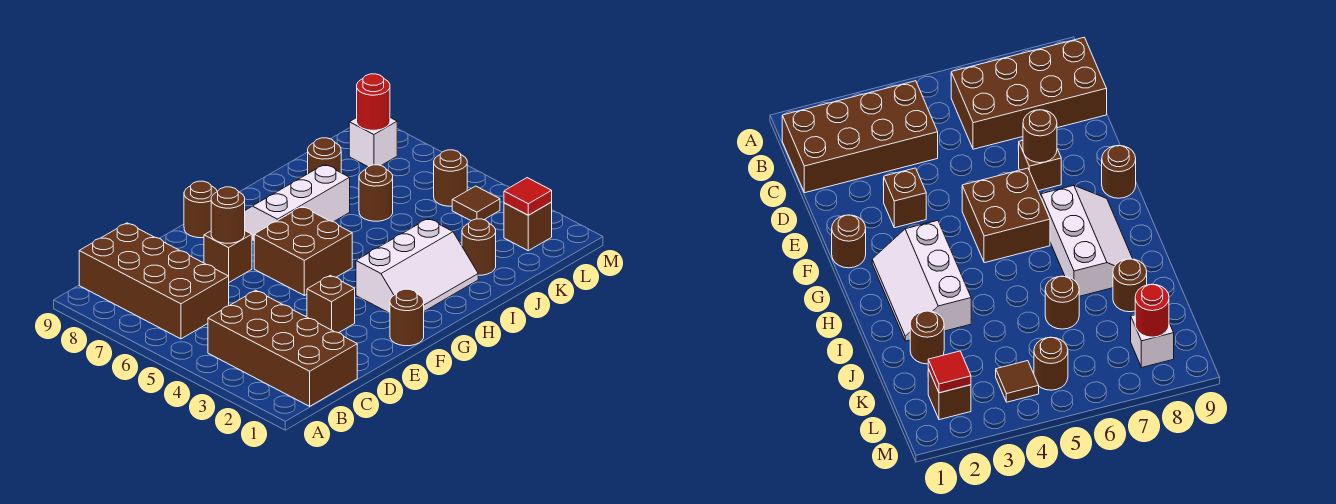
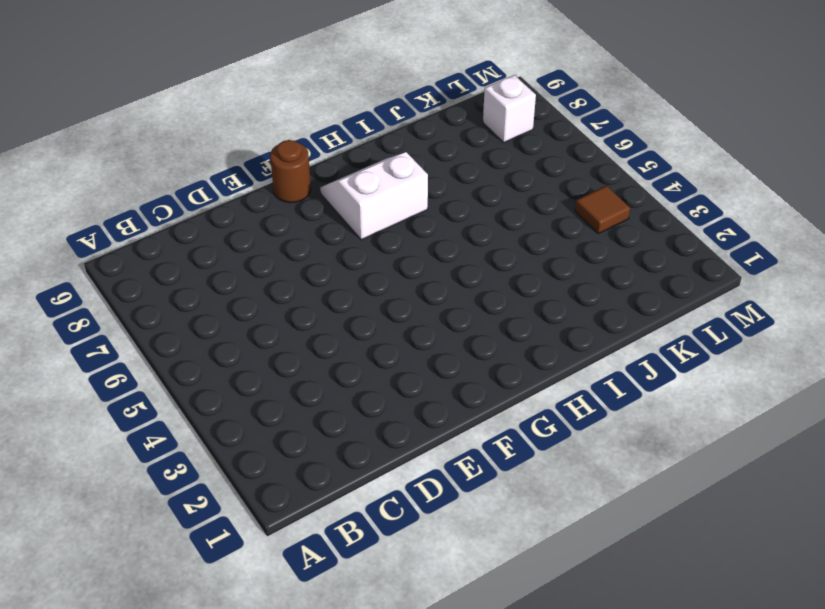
white 2x2 slope [320,152,428,240] -> white 2x3 slope [245,164,350,242]
none -> brown 2x4 brick [208,290,357,406]
none -> brown 2x4 brick [79,223,229,339]
none -> brown 1x1 brick [307,275,355,333]

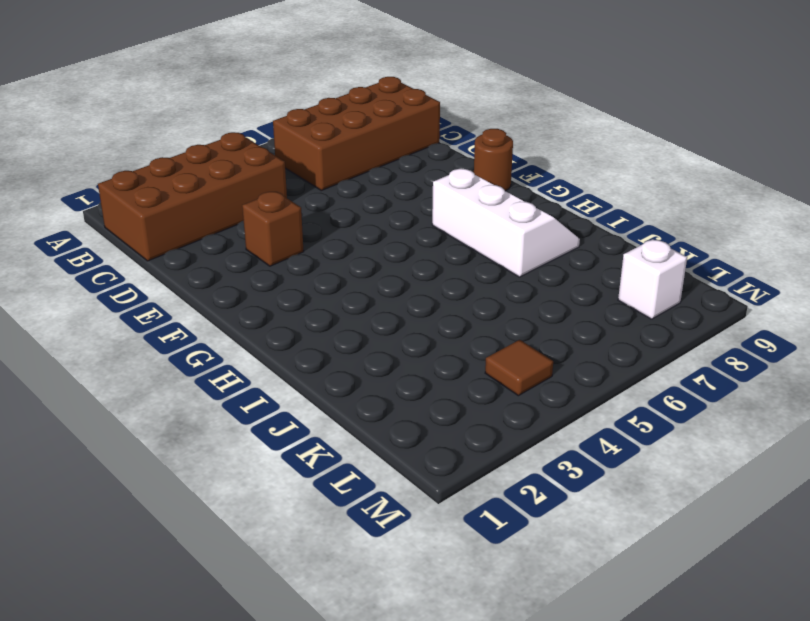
none -> brown 1x1 brick [204,231,252,282]
none -> brown 1x1 round brick [390,289,424,346]
none -> brown 2x2 brick [254,207,352,295]

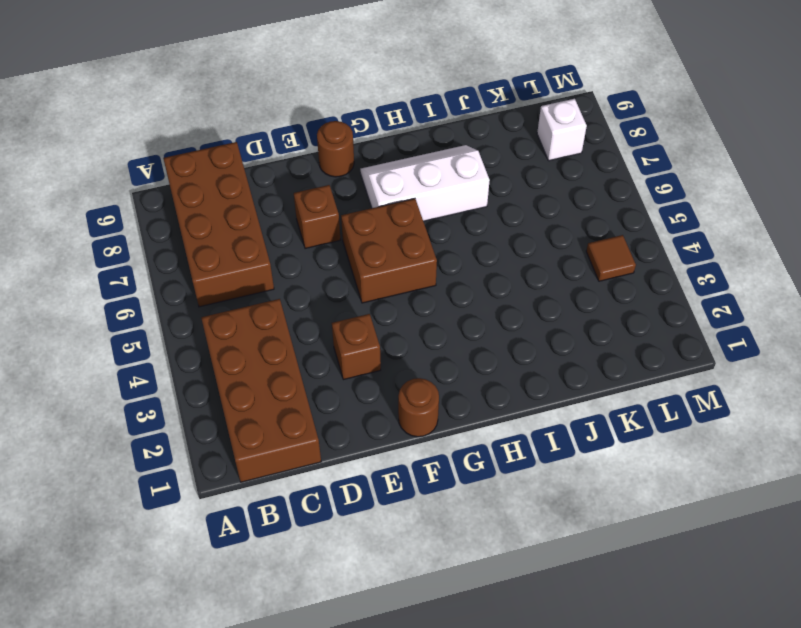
none -> white 2x3 slope [356,219,478,313]
none -> brown 1x1 round brick [462,219,496,275]
none -> brown 1x1 round brick [359,165,393,221]

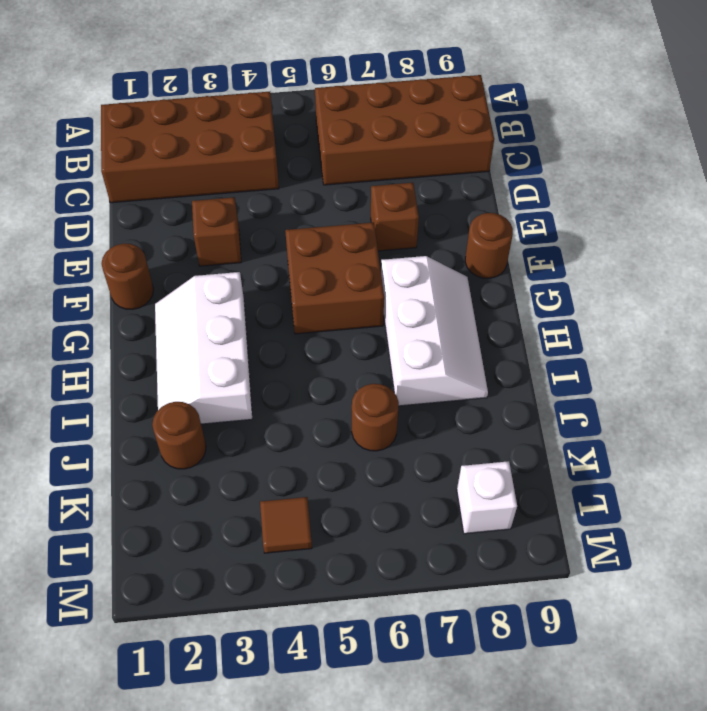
none -> brown 1x1 round brick [308,138,341,173]
none -> brown 1x1 brick [504,202,552,251]
none -> brown 1x1 round brick [434,150,467,206]

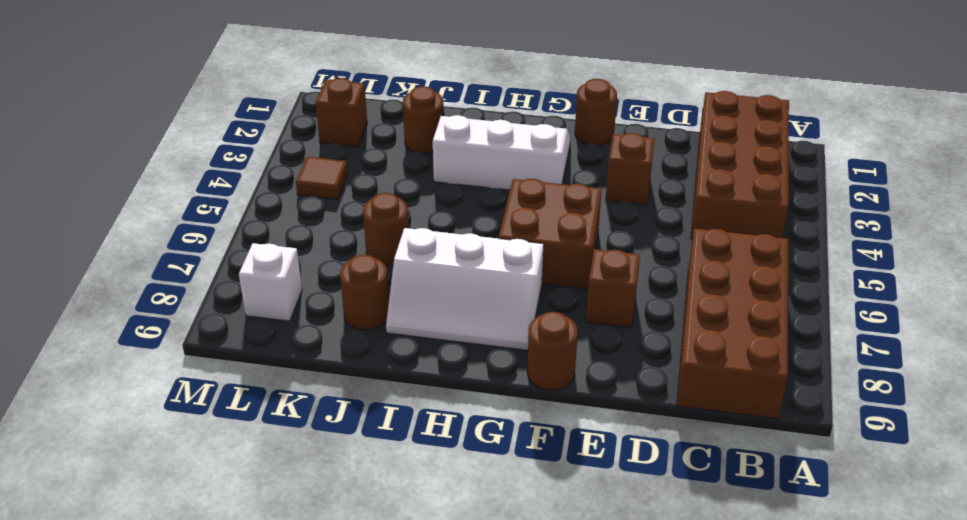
none -> brown 1x1 round brick [434,150,467,206]
none -> brown 1x1 round brick [211,187,245,243]
none -> red 1x1 tile [504,178,552,215]

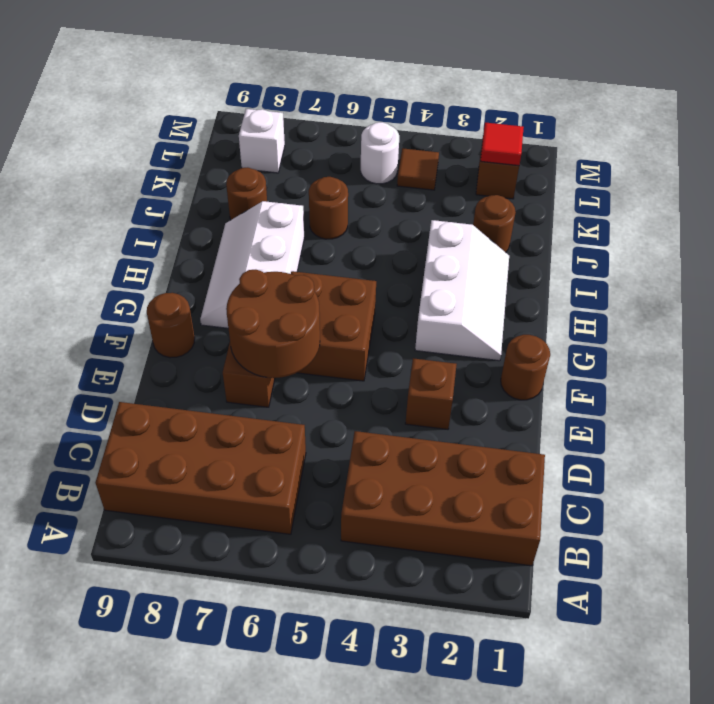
brown 2x2 round brick [226,270,320,378] -> brown 1x1 round brick [211,187,245,243]
white 1x1 round brick [361,122,399,184] -> brown 1x1 round brick [434,150,467,206]
none -> red 1x1 round brick [357,74,390,130]

